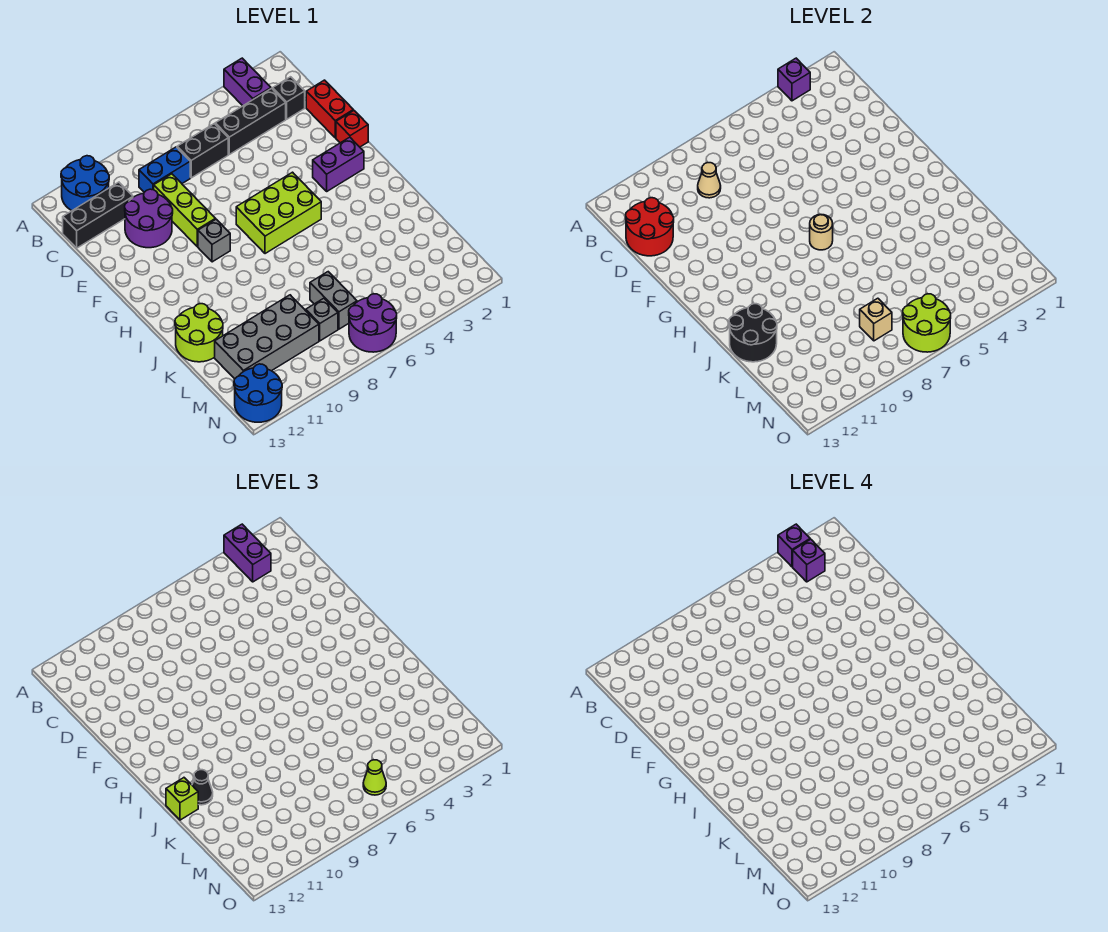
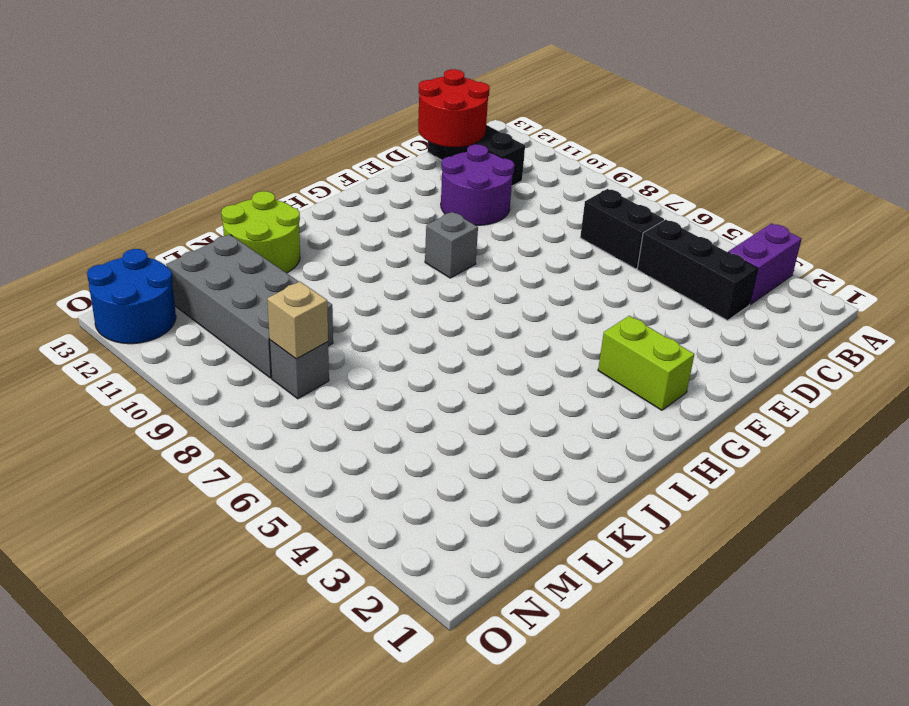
lime 1x2 brick [598,316,694,410] -> purple 1x2 brick [313,137,364,191]
none -> blue 2x2 round brick [61,156,109,211]
none -> black 1x1 brick [273,77,305,119]
none -> blue 1x2 brick [139,147,190,192]
none -> red 1x2 brick [306,80,353,138]

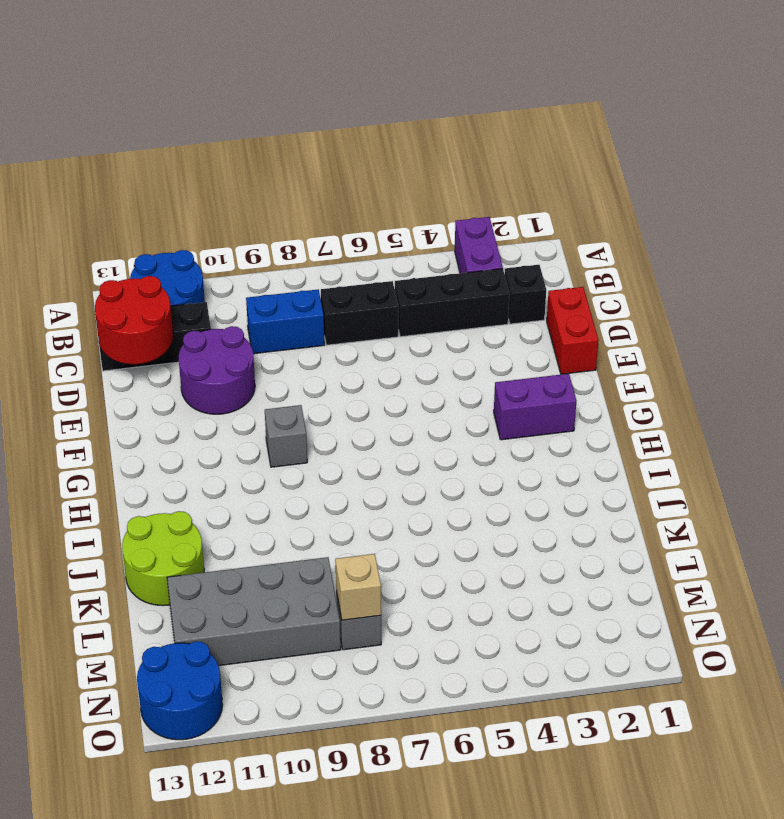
none -> lime 1x3 brick [154,174,215,247]
none -> red 1x1 brick [336,111,368,147]
none -> lime 2x3 brick [236,172,321,254]
none -> grey 1x2 brick [310,272,357,329]

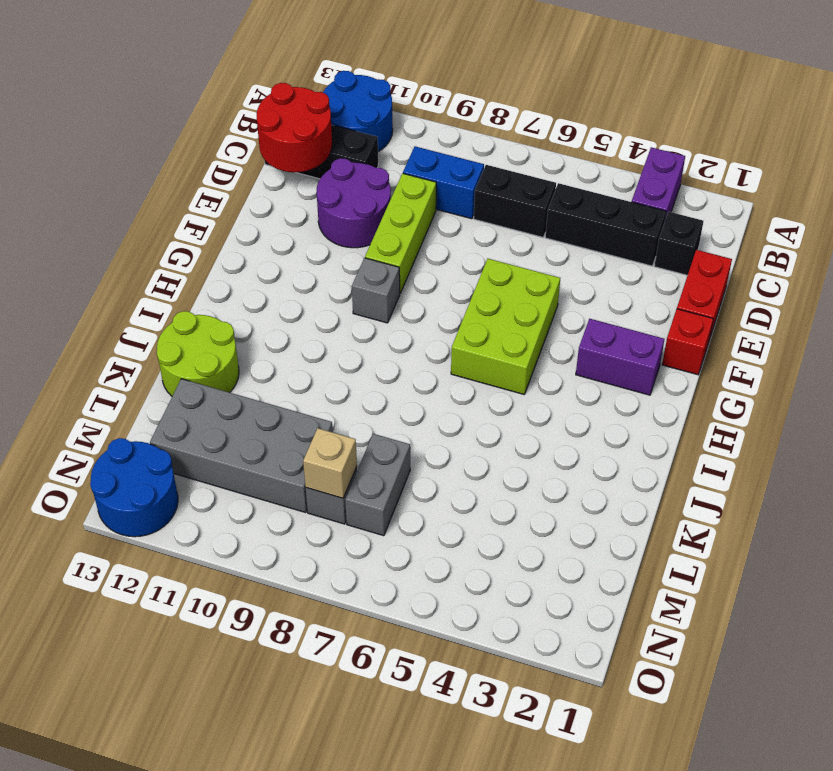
lime 2x3 brick [451,259,560,394] -> lime 2x3 brick turned to [236,172,321,254]
none -> purple 2x2 round brick [349,294,397,352]
none -> purple 1x1 brick [778,58,810,101]
none -> tan 1x1 cone [698,163,721,198]
none -> tan 1x1 round brick [810,215,833,250]

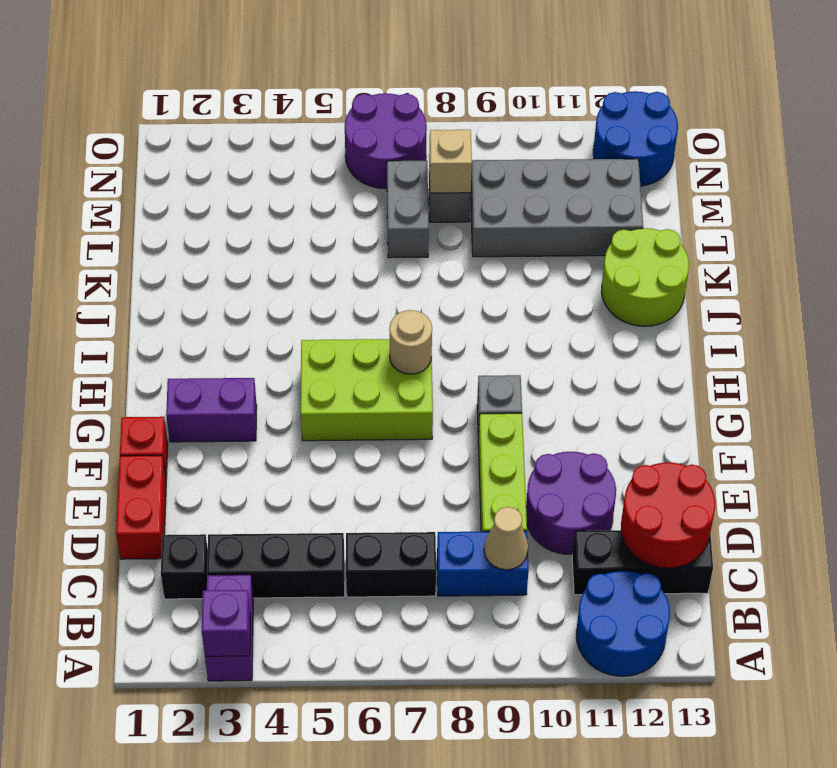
none -> black 2x2 round brick [729,304,777,362]
none -> lime 2x2 round brick [903,294,951,352]
none -> purple 1x2 brick [224,524,271,582]
none -> black 1x1 cone [192,770,213,805]

